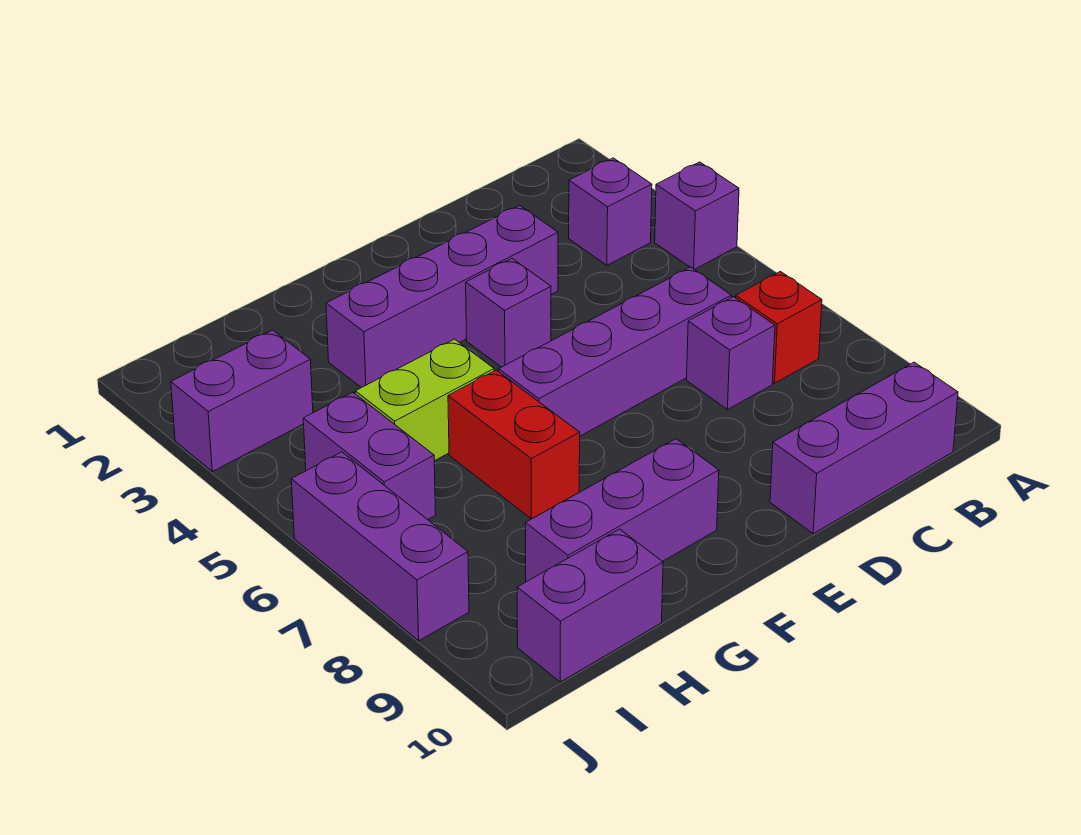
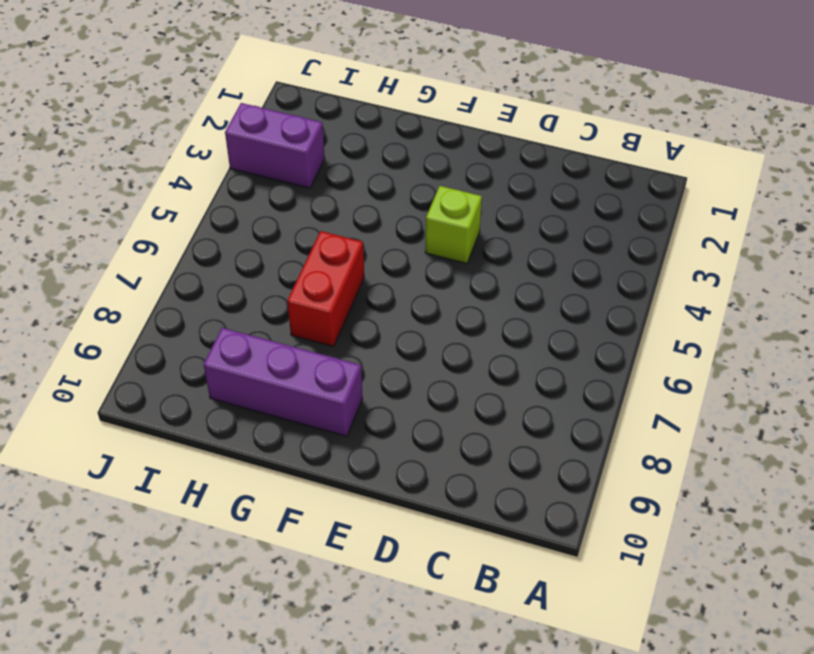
lime 1x1 brick [425,186,482,264] -> purple 1x1 brick [466,259,551,367]
none -> purple 1x1 brick [655,162,739,269]
none -> purple 1x1 brick [569,158,652,265]
none -> red 1x1 brick [736,271,822,383]

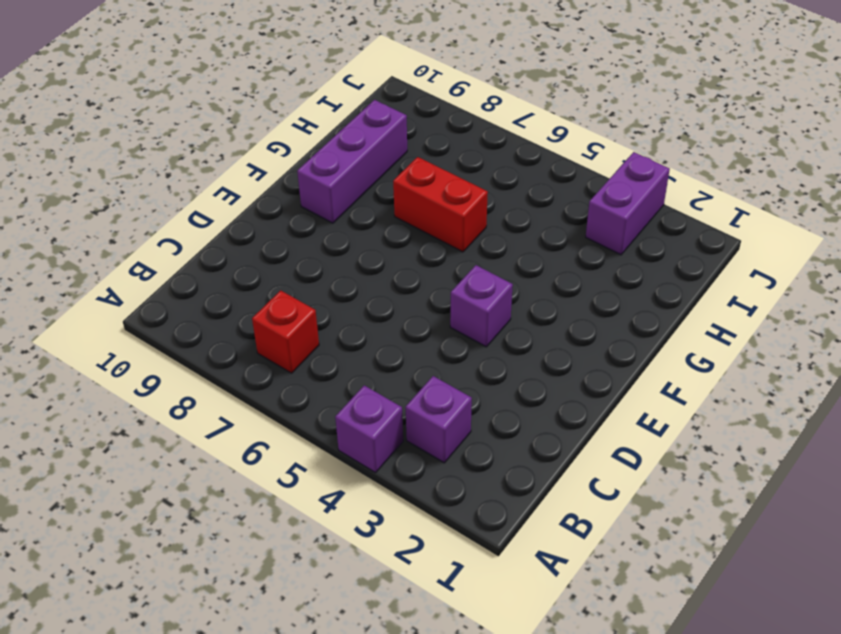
none -> purple 1x3 brick [770,362,958,534]
none -> purple 1x4 brick [499,267,731,436]
none -> purple 1x1 brick [687,297,775,410]

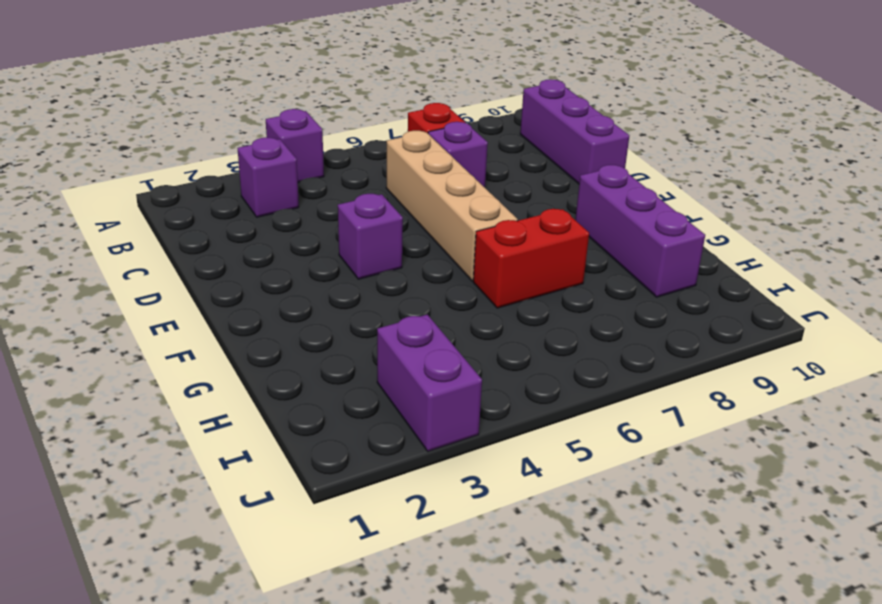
tan 1x4 brick [386,131,518,281] -> purple 1x4 brick [499,267,731,436]
none -> purple 1x4 brick [326,205,558,388]
none -> lime 1x2 brick [355,339,494,461]
none -> purple 1x2 brick [517,529,663,682]

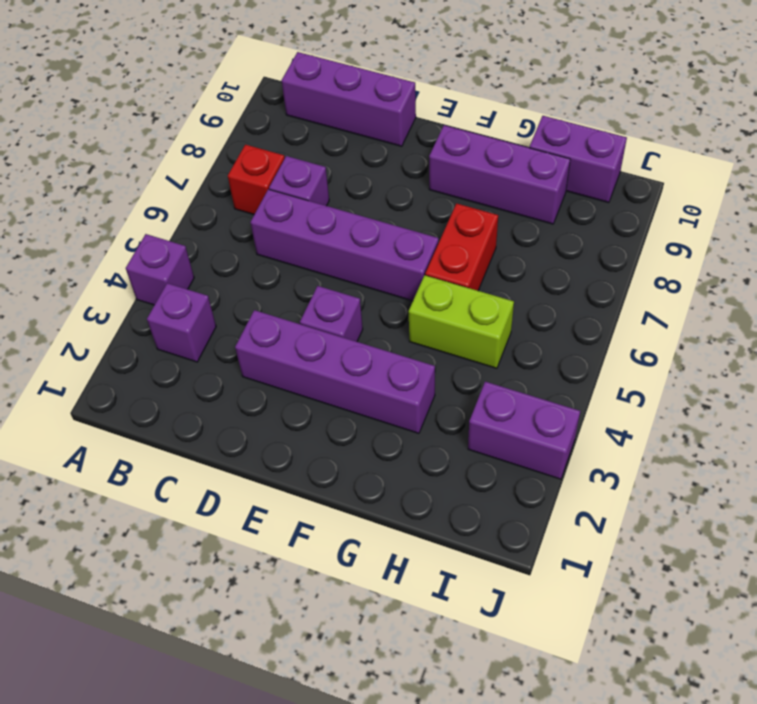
none -> purple 1x2 brick [303,392,436,520]
none -> purple 1x3 brick [291,452,469,641]

